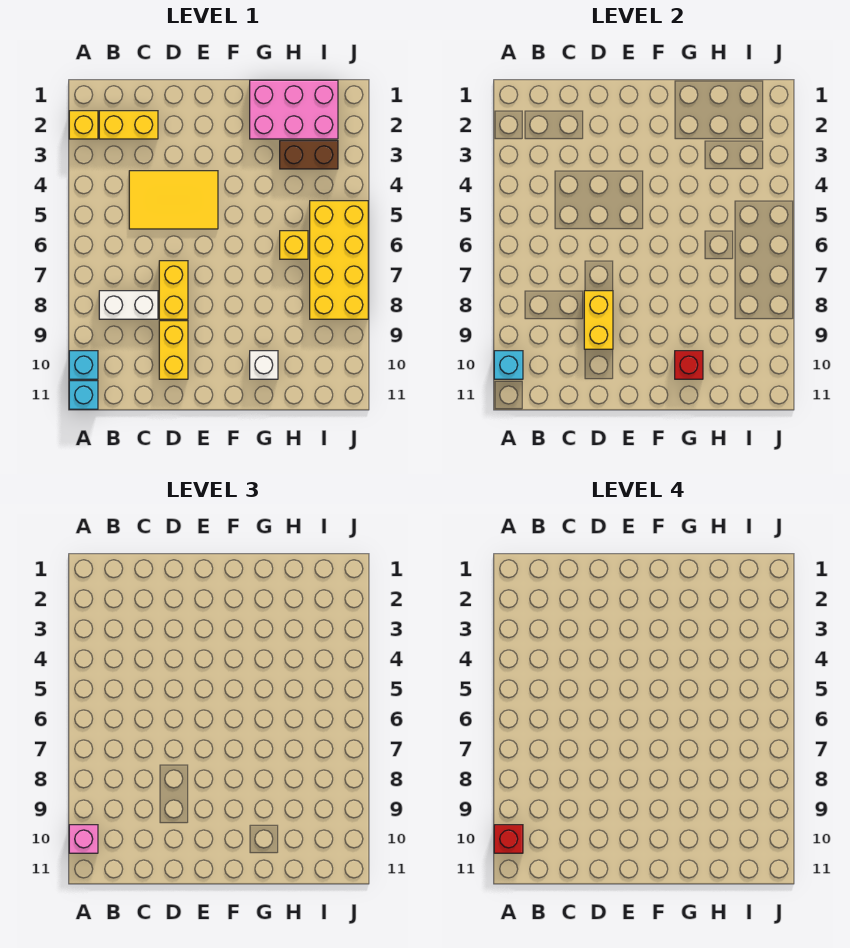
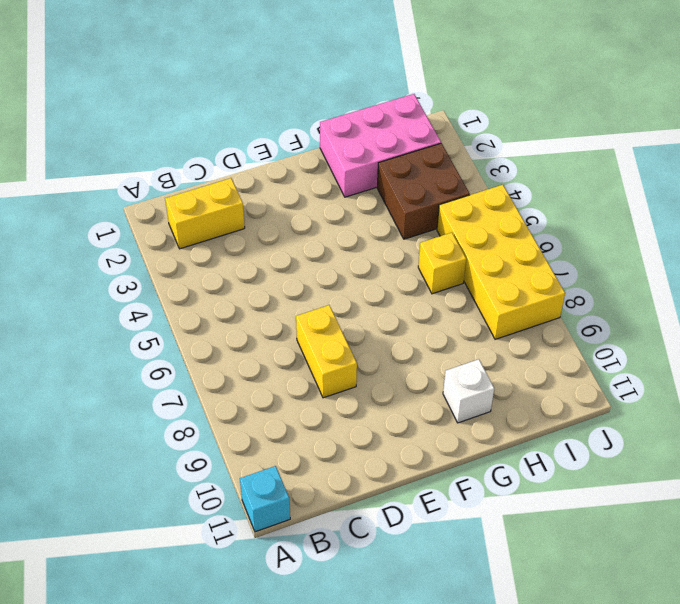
brown 2x2 brick [377,143,470,239] -> brown 1x2 brick [280,141,338,169]
none -> yellow 1x1 brick [69,111,98,139]
none -> cyan 1x1 brick [69,351,98,379]
none -> white 1x2 brick [99,291,158,319]

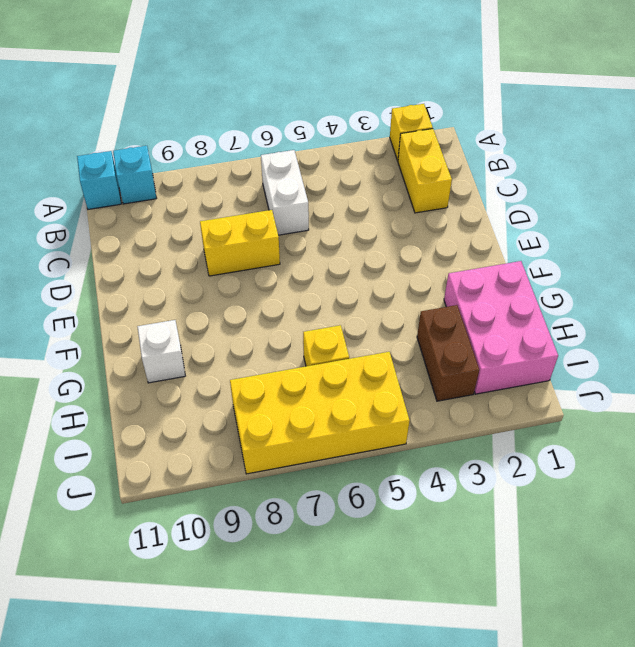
white 1x2 brick [261,150,309,235] -> white 1x2 brick moved to [99,291,158,319]
none -> yellow 2x3 tile [129,171,218,229]
none -> yellow 1x2 brick [159,321,188,379]
none -> cyan 1x1 brick [494,351,523,379]

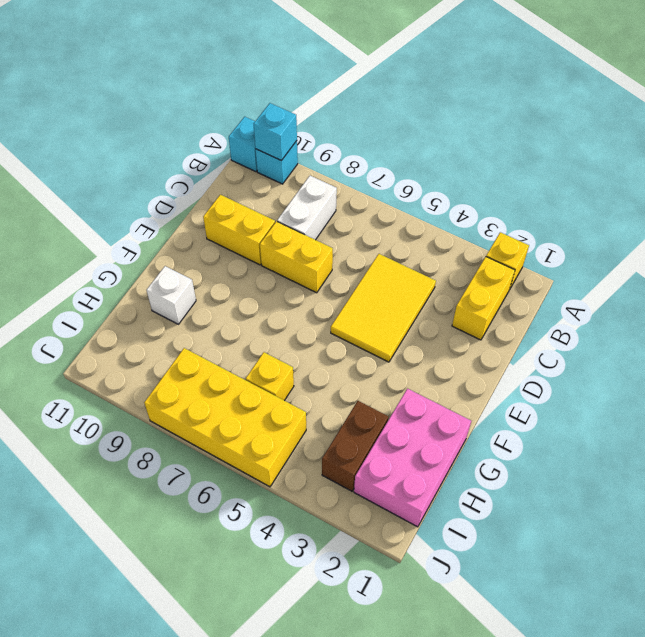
none -> yellow 1x2 brick [584,291,613,349]
none -> red 1x1 brick [675,351,703,379]
none -> pink 1x1 brick [69,825,98,853]

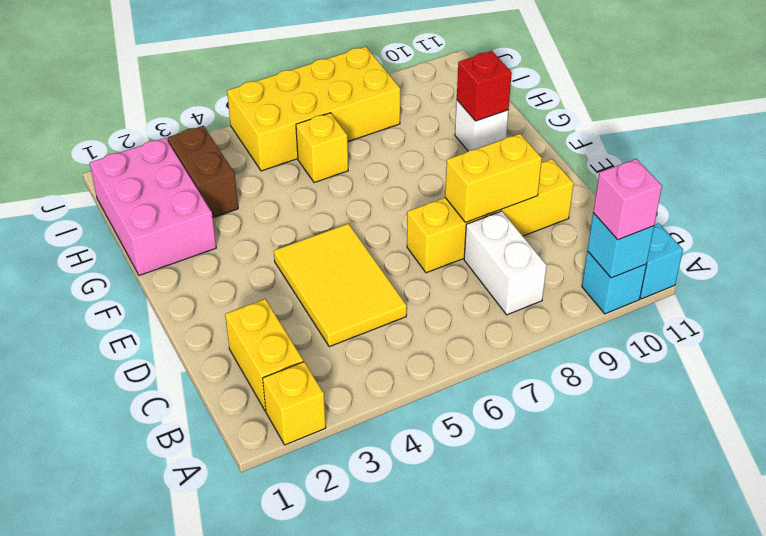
none -> red 1x1 brick [494,825,523,853]

